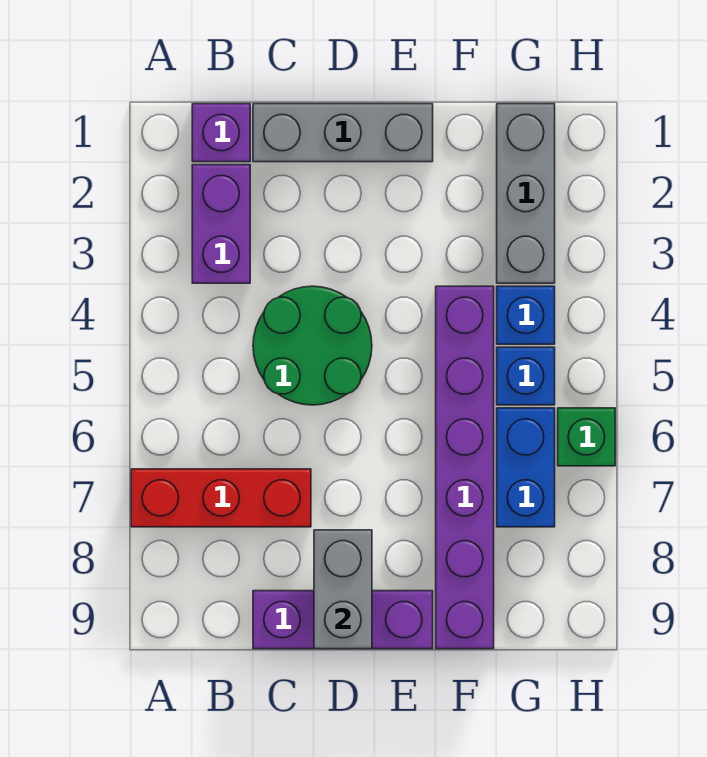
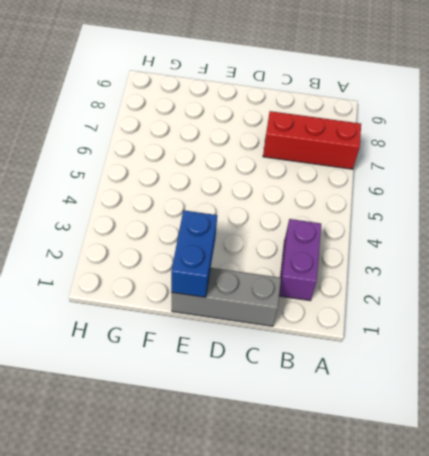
blue 1x2 brick [171,210,217,297] -> blue 1x2 brick moved to [497,408,555,527]
none -> purple 1x1 brick [192,104,250,162]
none -> green 2x2 round brick [253,286,372,405]
none -> purple 1x3 brick [253,591,433,649]

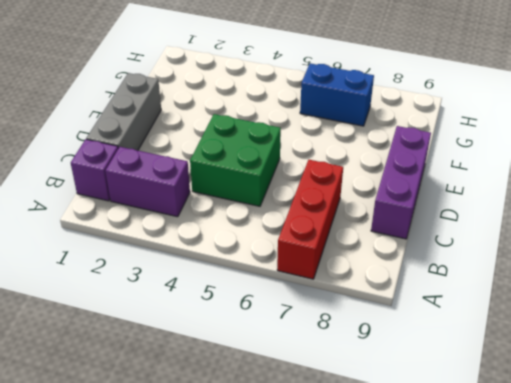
green 2x2 brick [190,114,281,206] -> green 2x2 round brick [253,286,372,405]
none -> purple 1x6 brick [436,286,494,649]
none -> grey 1x3 brick [497,104,555,283]
none -> blue 1x1 brick [497,286,555,344]

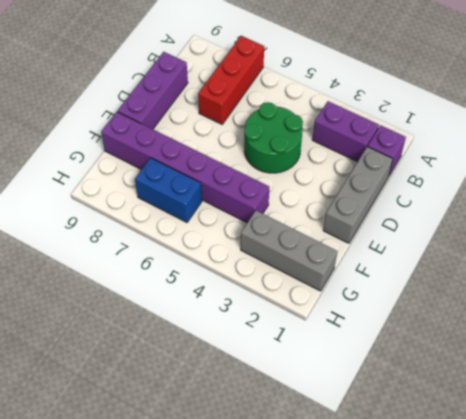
none -> blue 1x1 brick [497,286,555,344]
none -> blue 1x1 brick [497,347,555,405]
none -> green 1x1 brick [558,408,615,466]

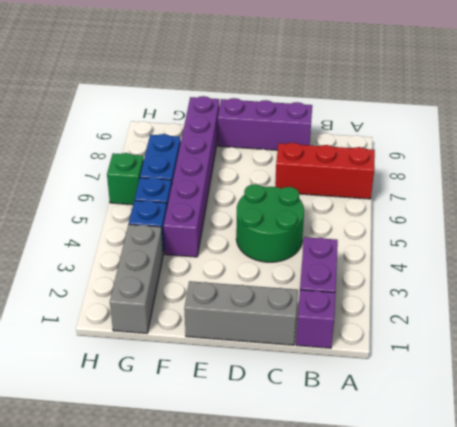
none -> grey 1x2 brick [314,530,372,649]

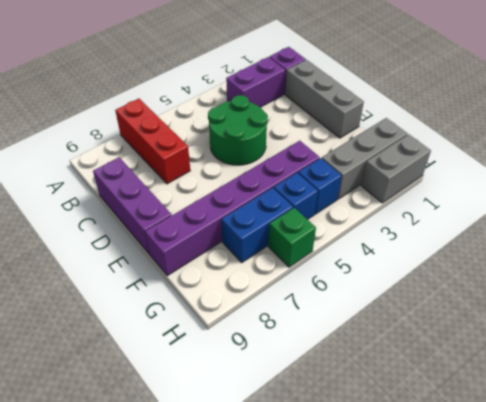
grey 1x2 brick [361,134,431,203] -> grey 1x2 brick moved to [314,530,372,649]

